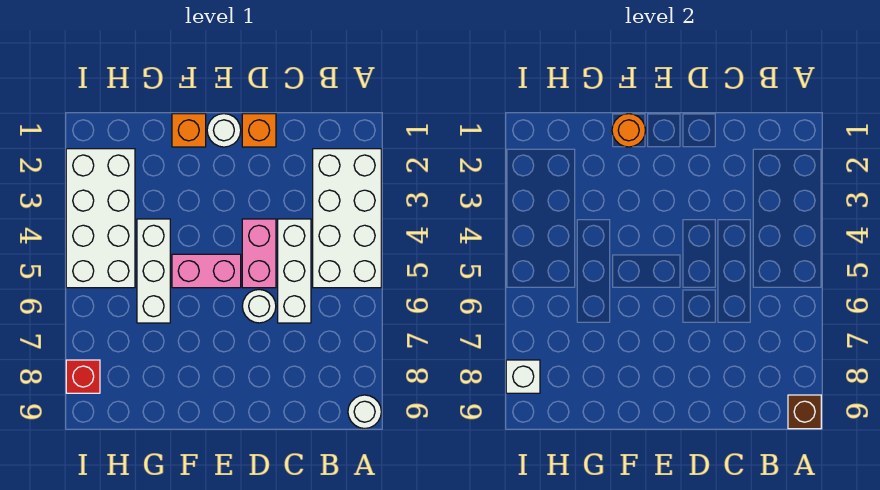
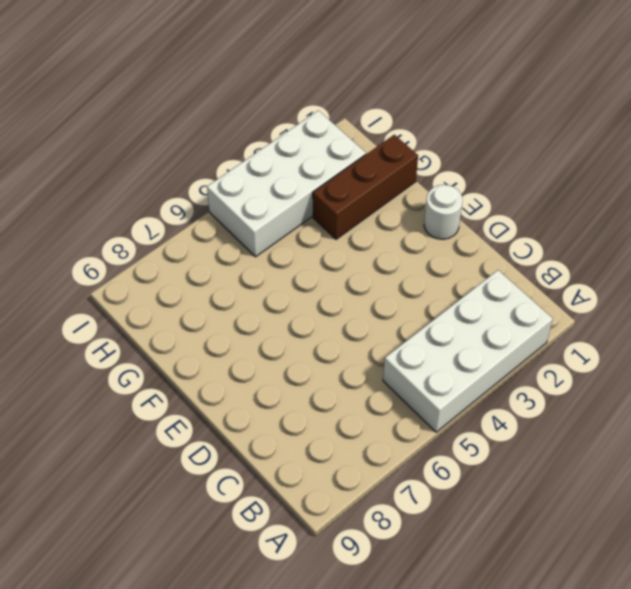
brown 1x3 brick [313,135,418,239] -> none
none -> white 1x1 round brick [348,395,381,428]
none -> white 1x3 brick [278,219,311,323]
none -> orange 1x1 brick [242,114,276,147]

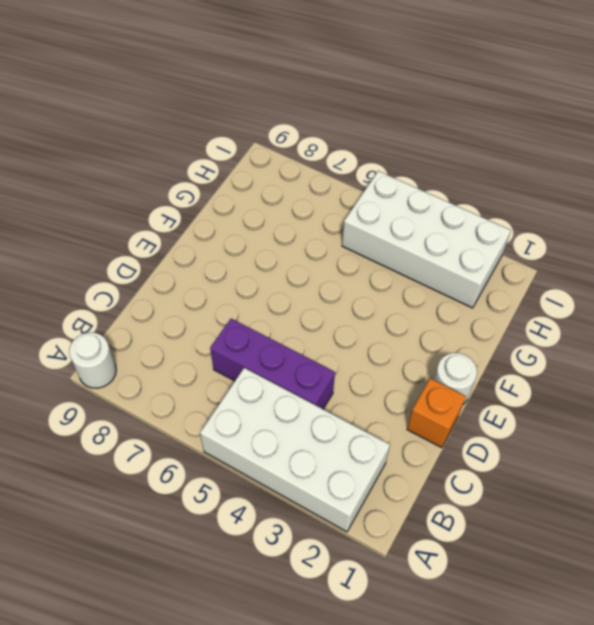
purple 1x3 brick [210,319,335,409] -> white 1x3 brick [278,219,311,323]
none -> pink 1x2 brick [242,219,276,288]
none -> white 1x1 round brick [242,290,276,323]
none -> pink 1x2 brick [172,254,241,288]

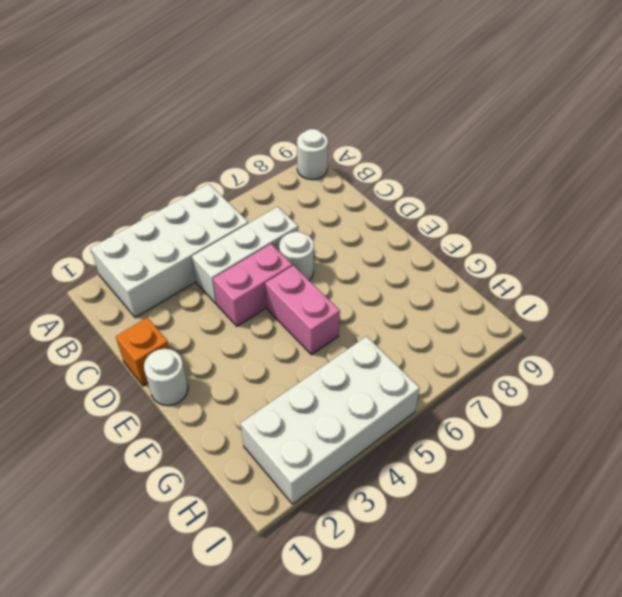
none -> orange 1x1 brick [172,114,206,147]
none -> white 1x3 brick [137,219,170,323]
none -> red 1x1 brick [66,360,100,393]

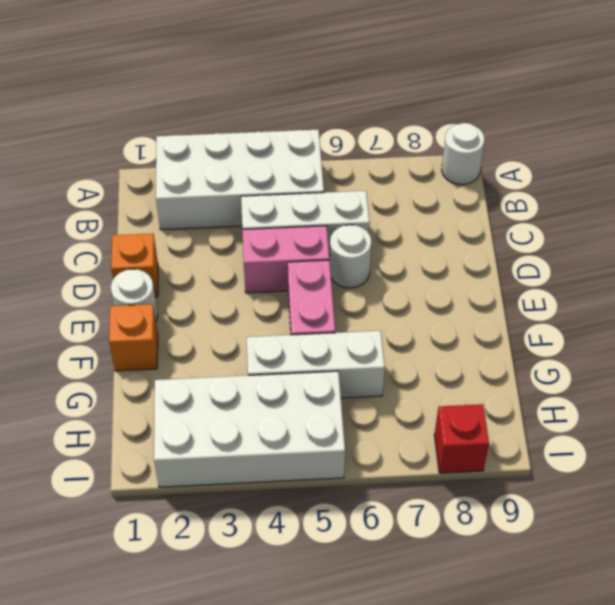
none -> brown 1x1 brick [788,395,821,429]
none -> orange 1x1 round brick [612,114,645,147]
none -> white 1x1 brick [506,360,540,393]

